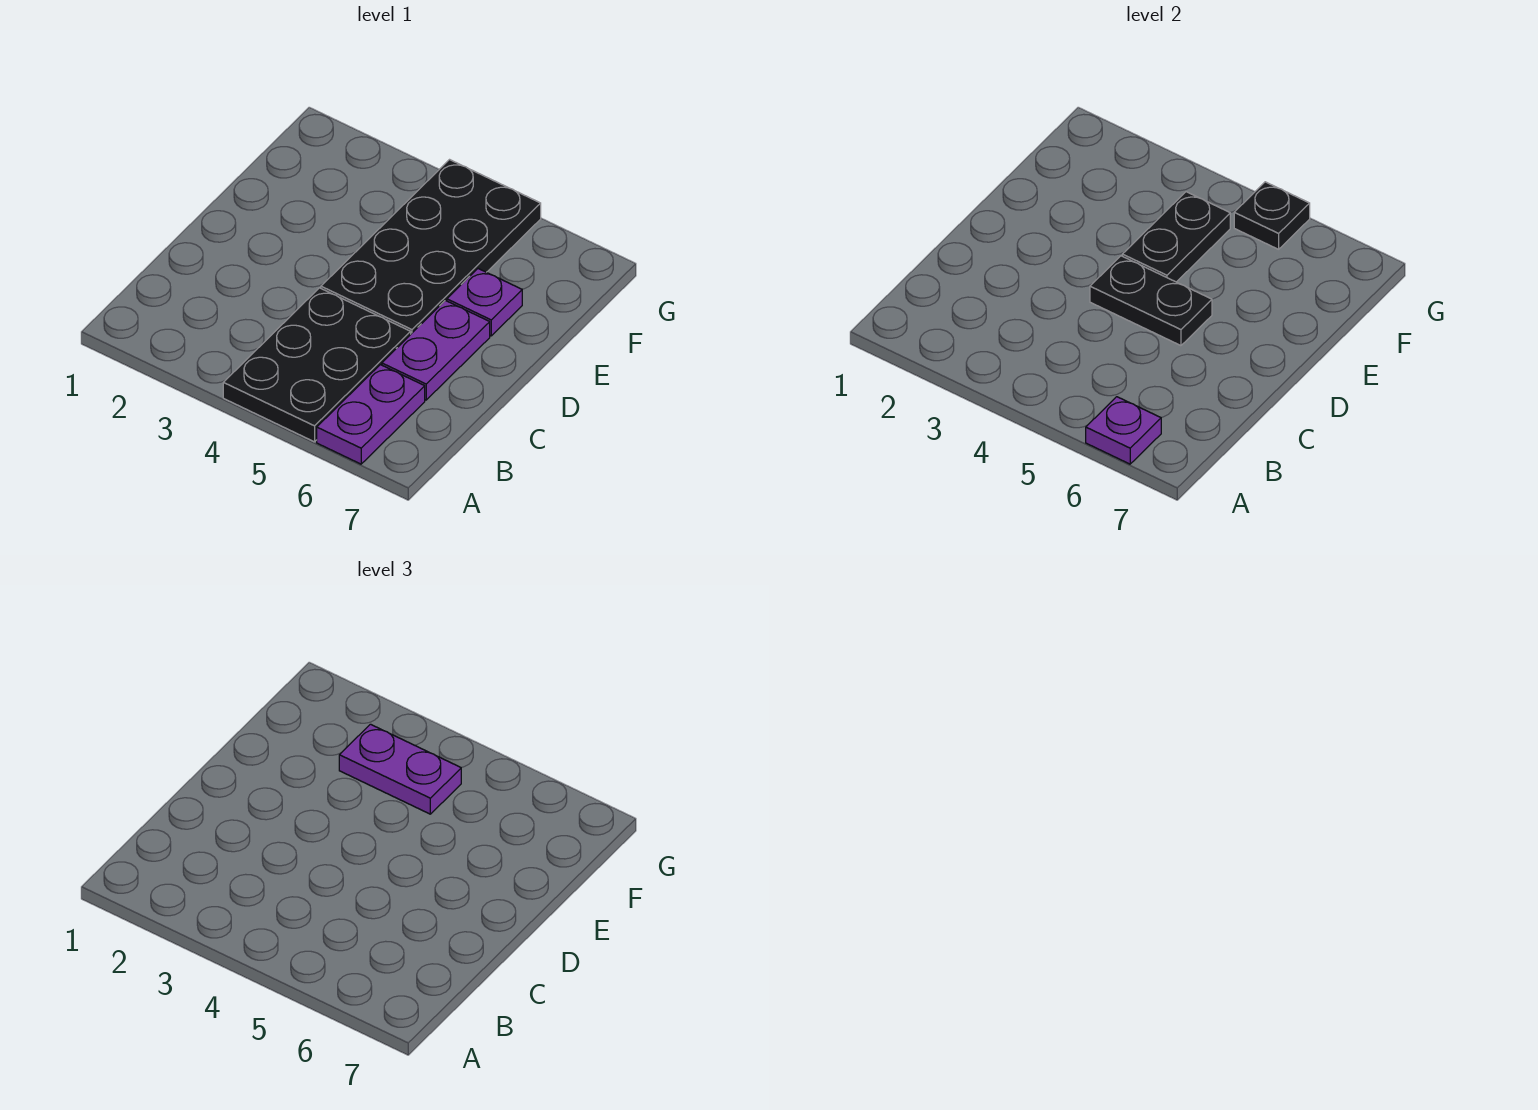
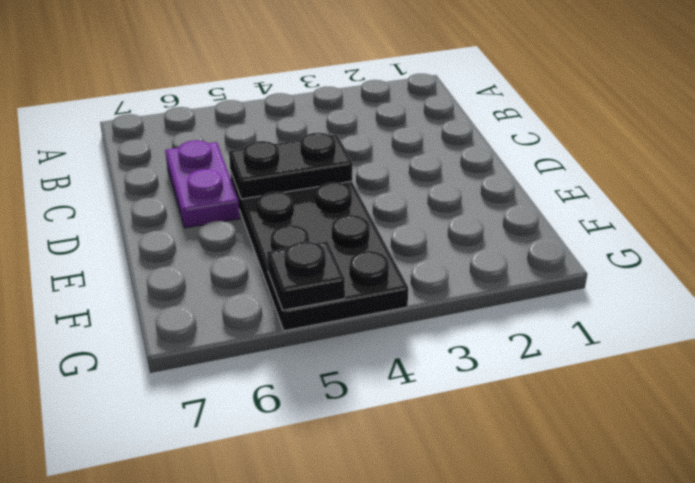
none -> black 2x3 plate [223,288,411,442]
none -> purple 1x2 plate [317,365,425,464]

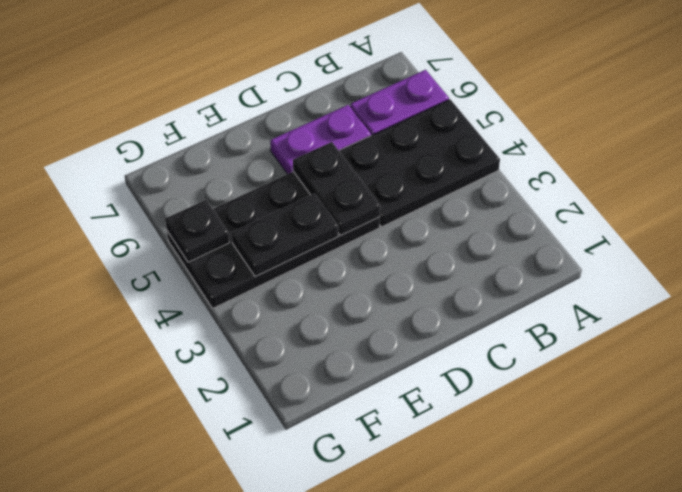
none -> purple 1x1 plate [447,269,522,336]
none -> purple 1x1 plate [1086,397,1161,464]

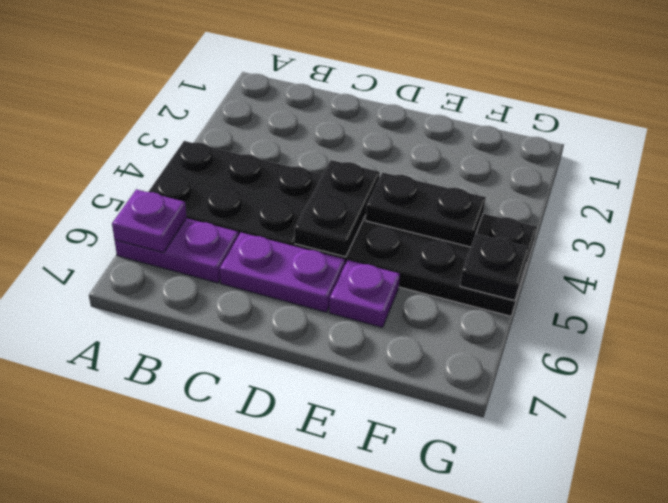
none -> purple 1x2 plate [339,724,461,814]

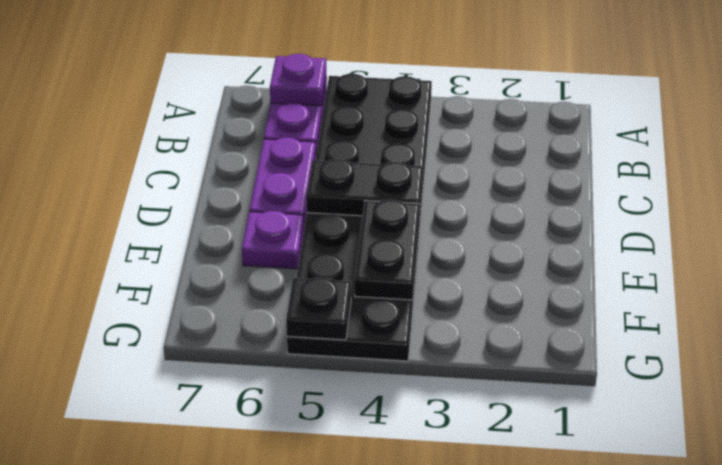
none -> purple 1x2 plate [339,724,461,814]

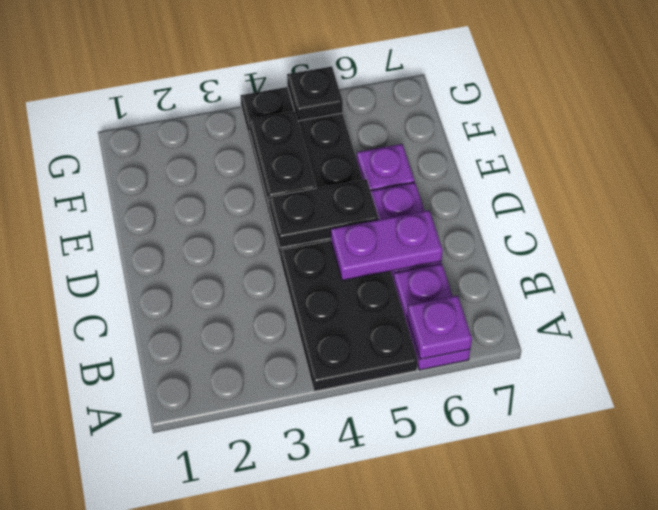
purple 1x2 plate [330,210,443,280] -> purple 1x2 plate moved to [339,724,461,814]

